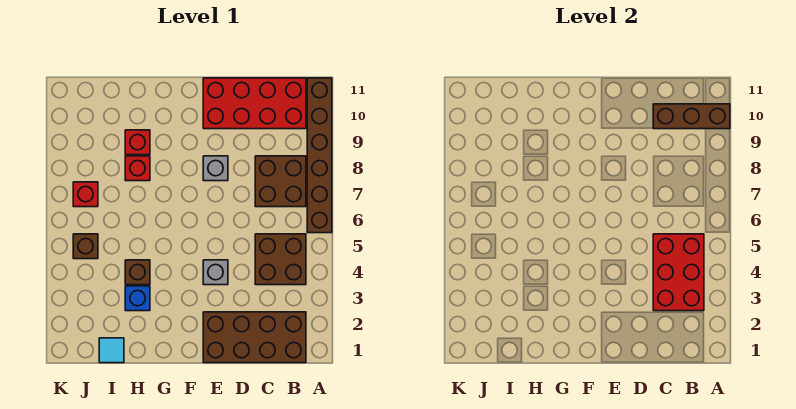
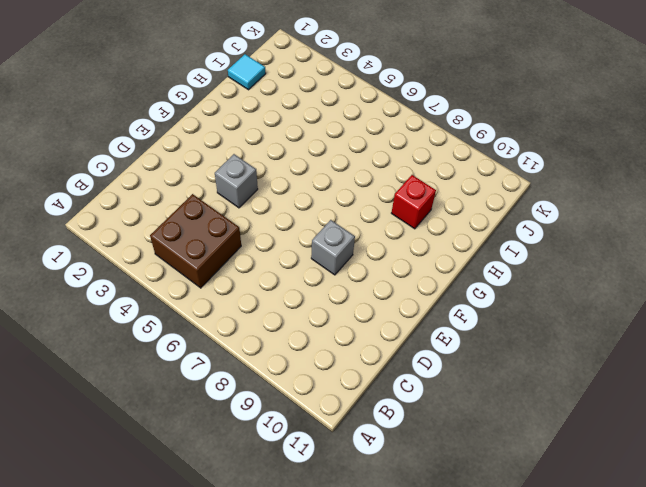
none -> brown 1x6 brick [307,78,332,233]
none -> brown 2x4 brick [203,312,306,363]
none -> brown 2x2 brick [255,156,306,207]

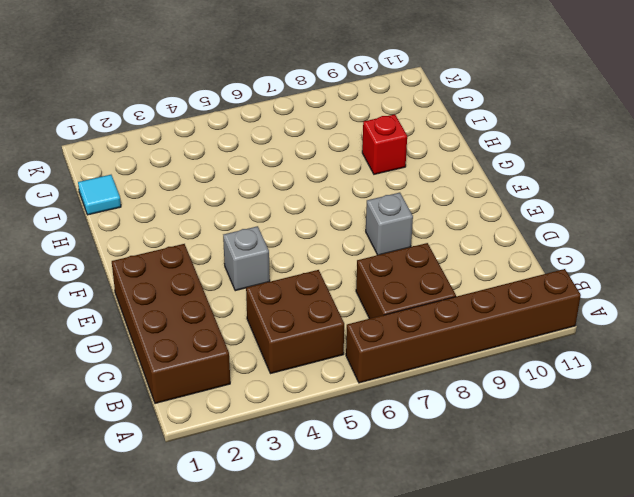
none -> red 2x4 brick [203,78,306,129]
none -> blue 1x1 brick [125,286,150,311]
none -> brown 1x1 brick [125,260,150,285]

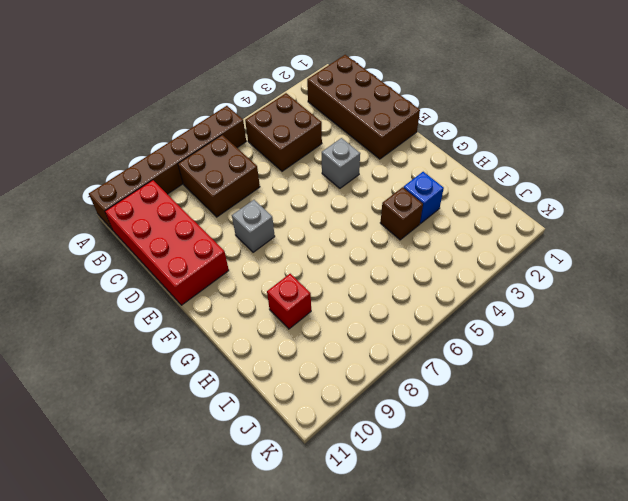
none -> red 1x1 brick [125,156,150,181]
none -> cyan 1x1 tile [99,338,124,363]
none -> brown 1x1 brick [73,234,98,259]

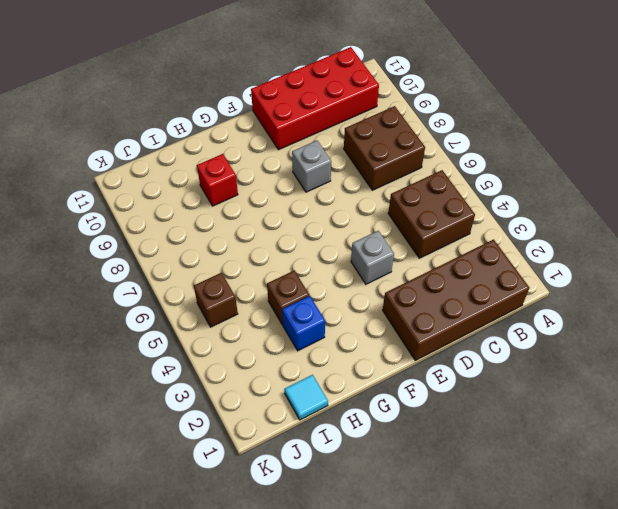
none -> brown 1x6 brick [307,78,332,233]
none -> red 1x1 brick [125,156,150,181]
none -> red 1x1 brick [73,182,98,207]

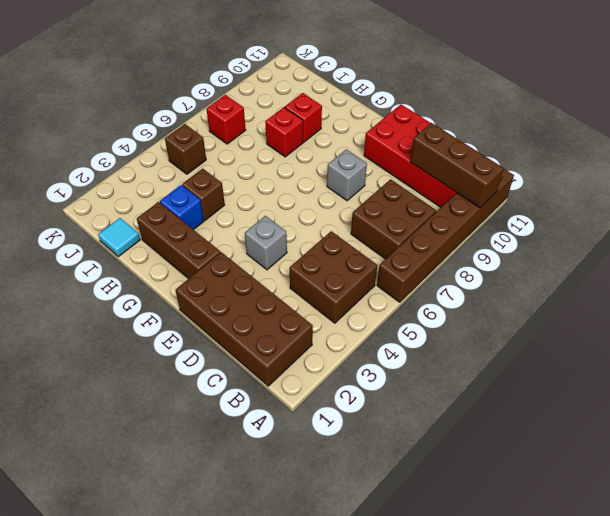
brown 1x3 brick [137,202,220,279] -> none
none -> red 2x3 brick [653,234,704,311]

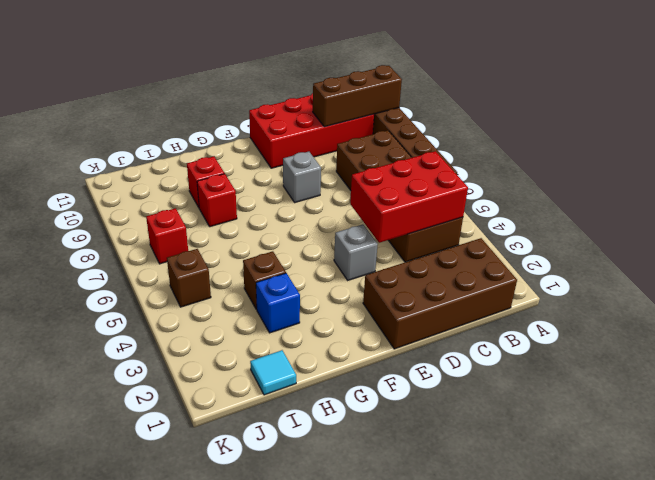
red 2x3 brick [350,151,468,243] -> red 2x3 brick turned to [653,234,704,311]

